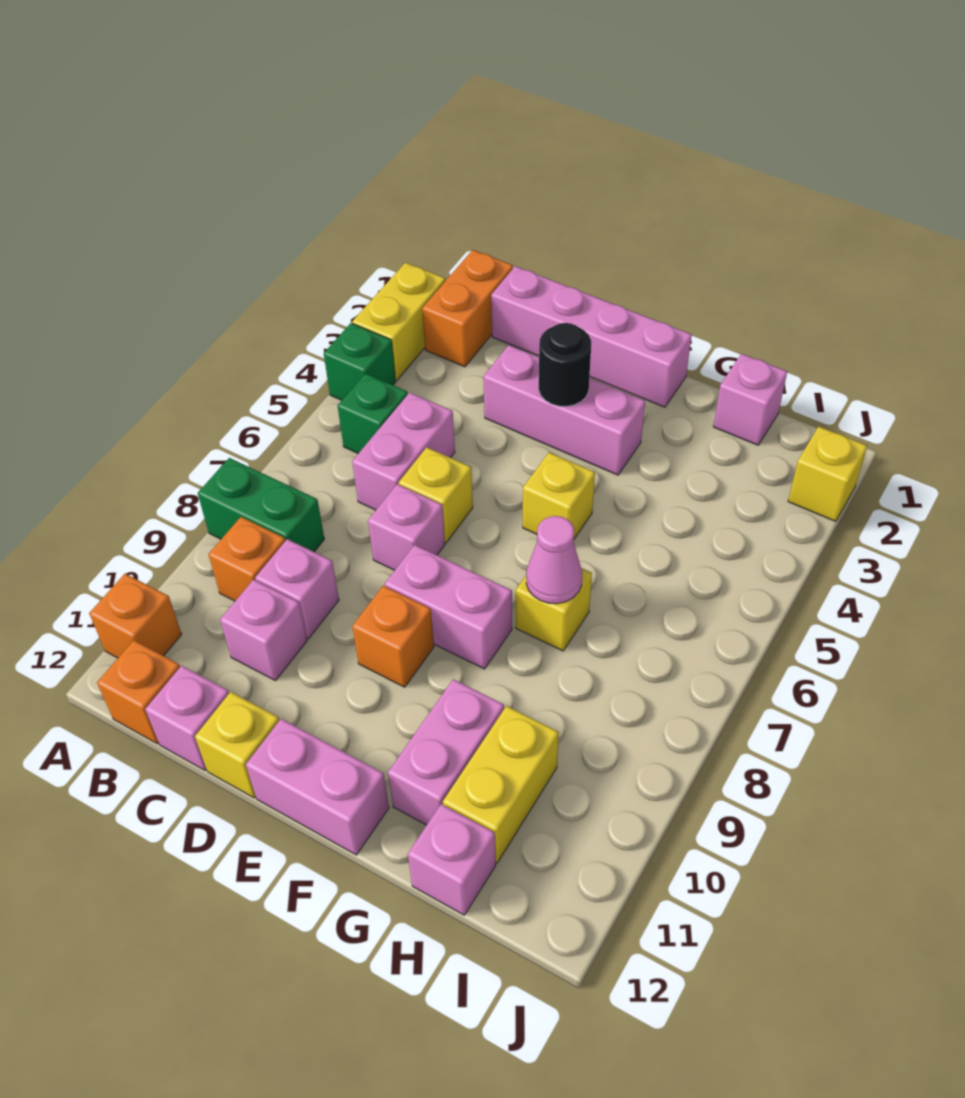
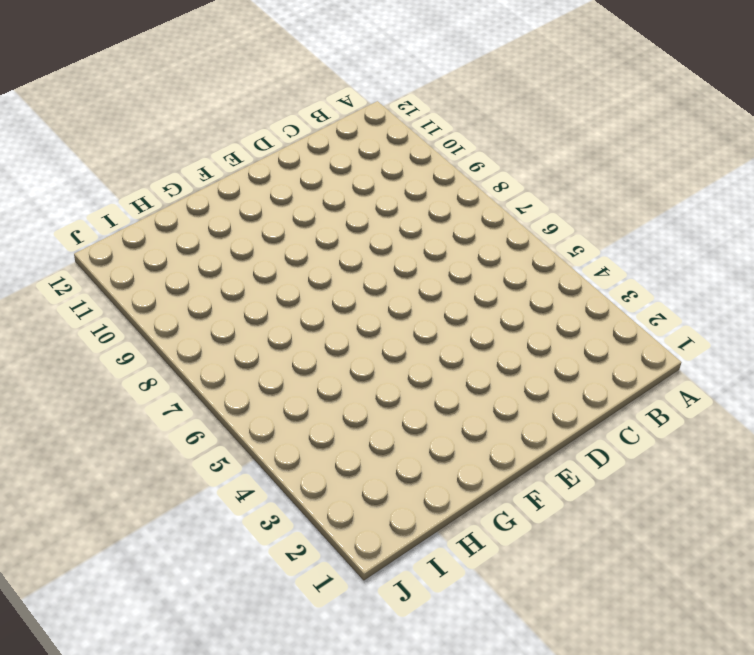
none -> yellow 1x2 brick [352,263,445,380]
none -> green 1x1 brick [324,323,396,400]
none -> green 1x2 brick [198,458,324,552]

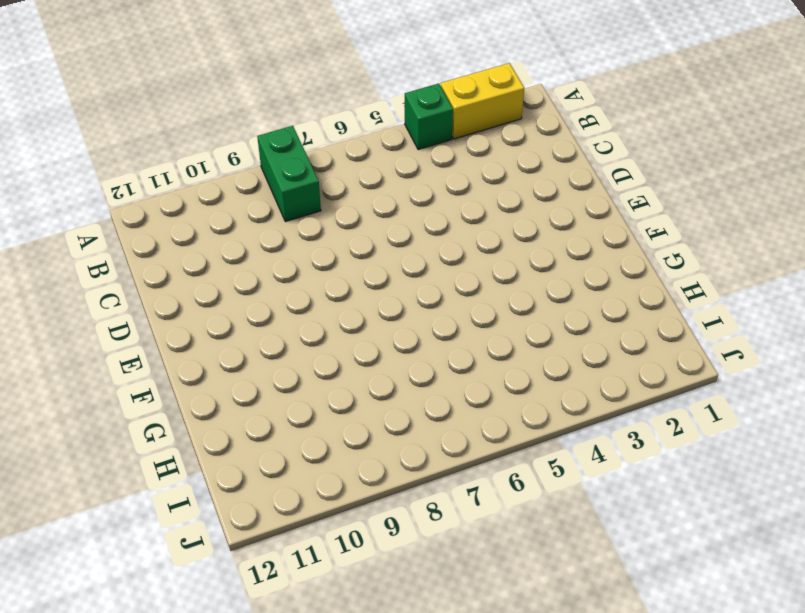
none -> orange 1x1 brick [89,574,182,658]
none -> orange 1x2 brick [422,250,513,367]
none -> green 1x1 brick [338,374,408,454]

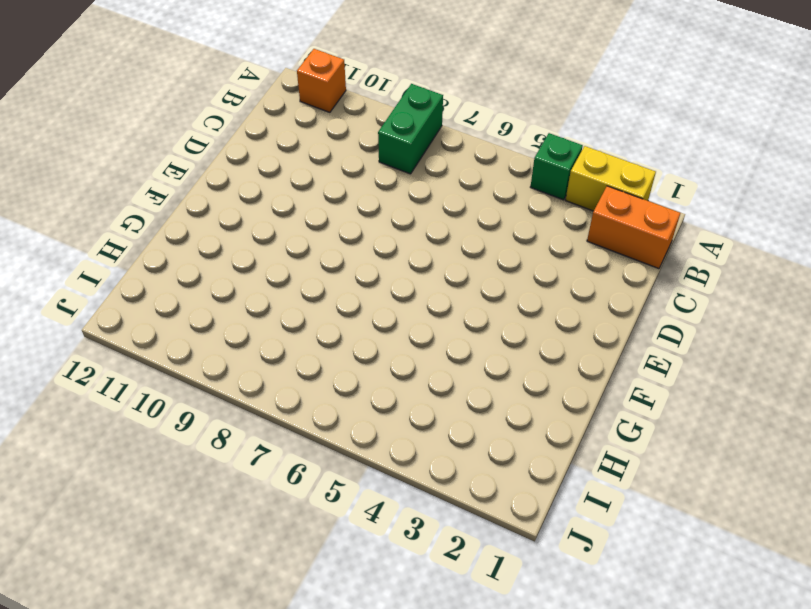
none -> green 1x1 brick [338,374,408,454]
none -> orange 1x1 brick [209,517,285,601]
none -> orange 1x1 brick [97,640,180,744]

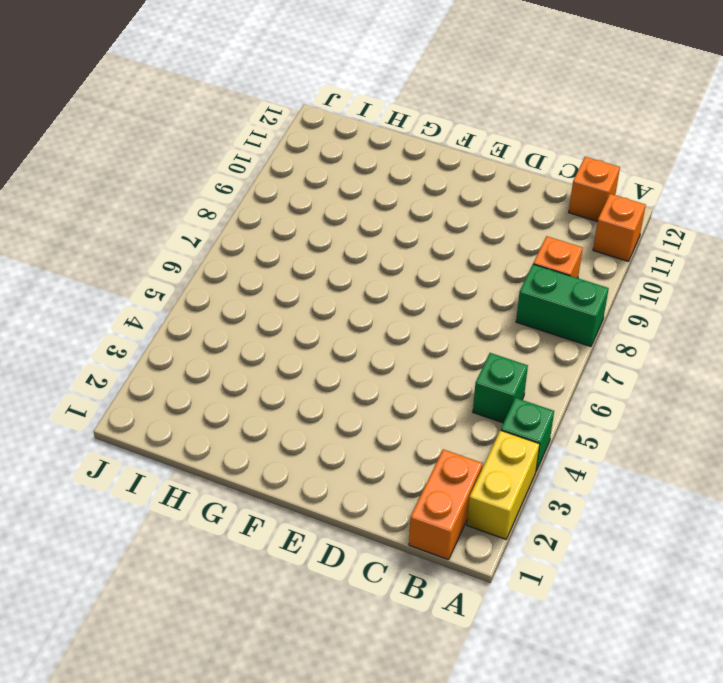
none -> pink 1x4 brick [491,266,692,407]
none -> pink 1x2 brick [352,393,455,510]
none -> pink 1x1 brick [255,539,339,638]

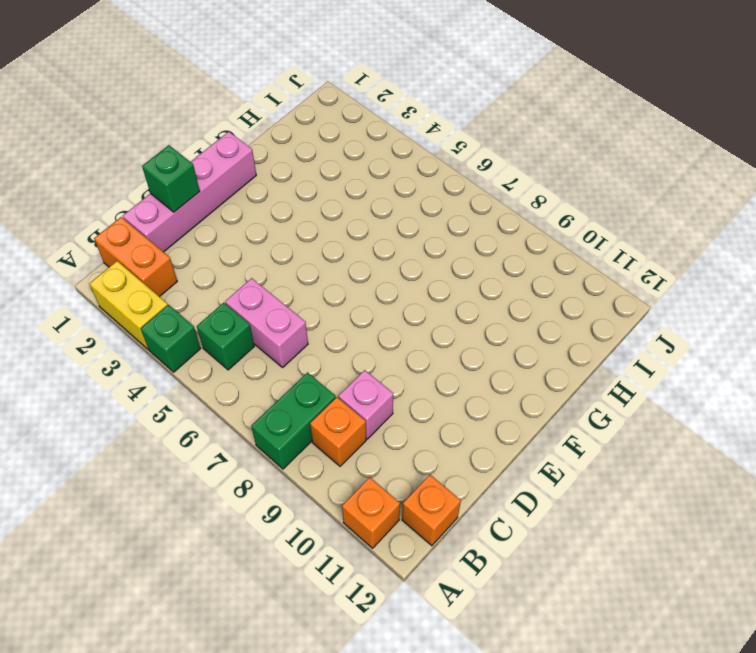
green 1x1 brick [142,145,200,212] -> none
none -> pink 1x1 brick [220,579,307,681]
none -> pink 1x1 brick [145,666,229,770]
none -> pink 1x3 brick [483,345,645,475]

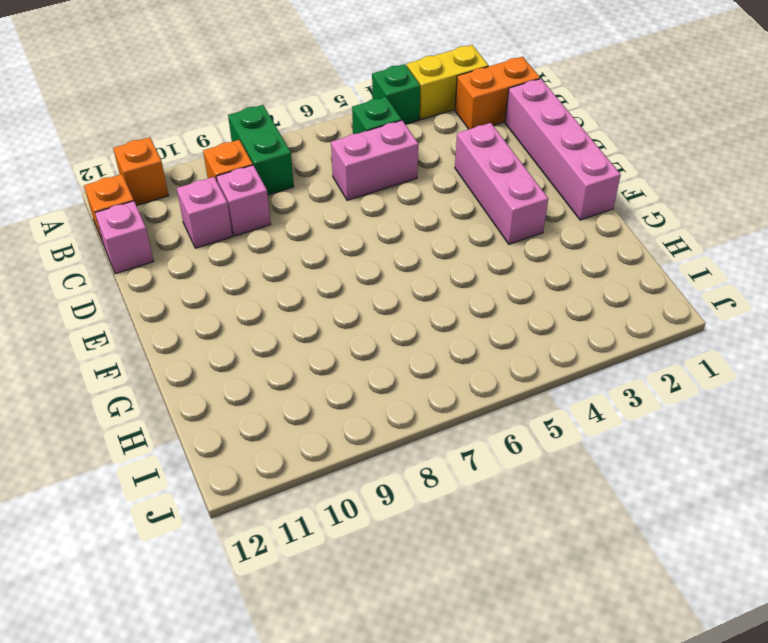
none -> yellow 1x1 brick [399,447,473,543]
none -> pink 1x1 brick [368,484,445,570]
none -> yellow 1x1 brick [195,692,279,798]

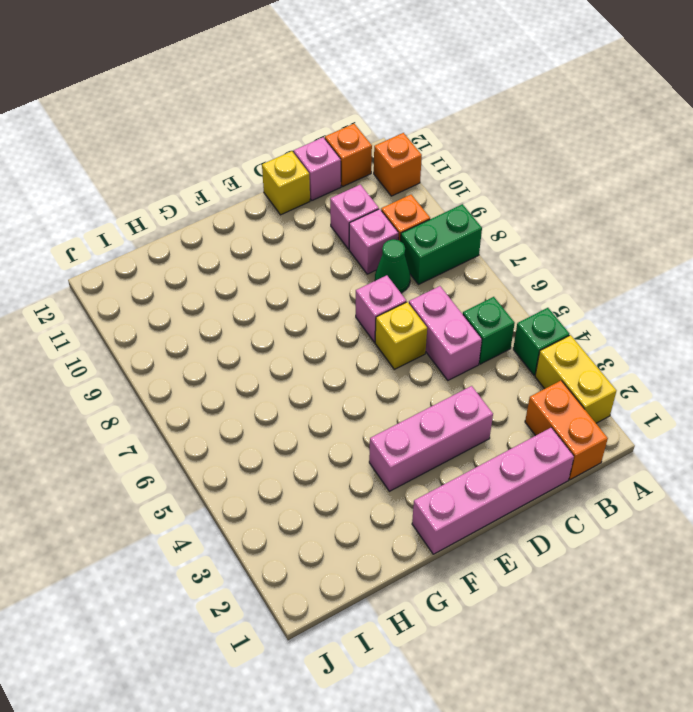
green 1x1 cone [375,239,410,293] -> none
none -> pink 1x2 brick [385,545,512,669]
none -> orange 1x1 brick [352,586,434,687]
none -> pink 1x2 brick [246,719,389,855]

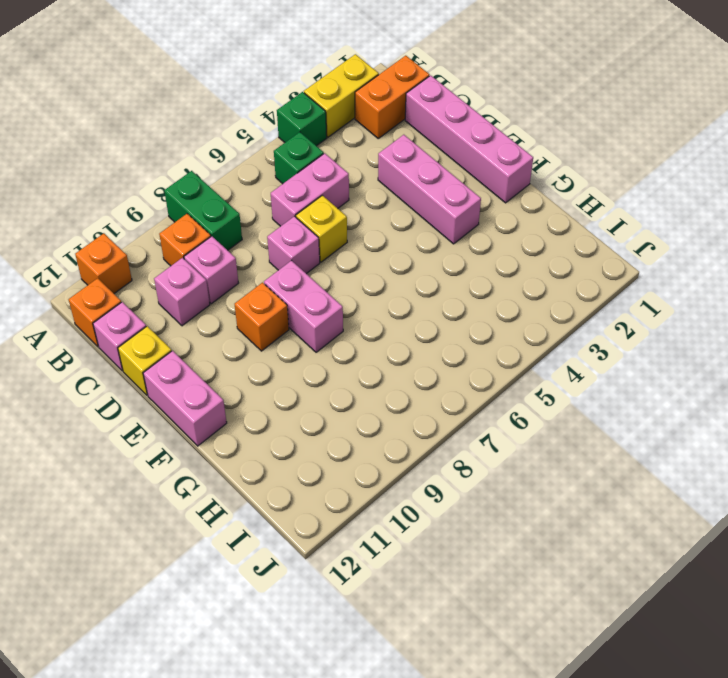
none -> yellow 1x1 brick [523,452,595,539]
none -> yellow 1x1 brick [516,568,592,651]
none -> pink 1x2 brick [388,679,504,825]

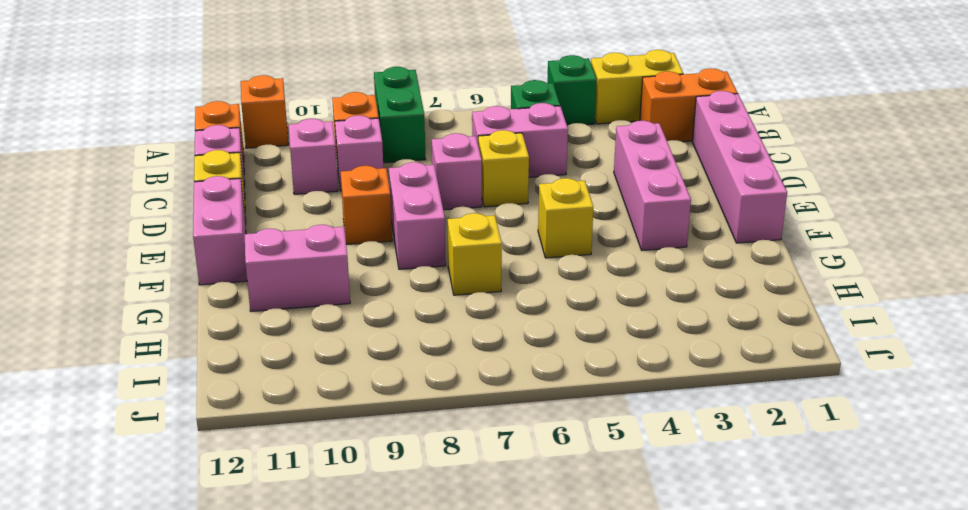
none -> pink 1x1 brick [714,354,787,445]
none -> yellow 1x2 brick [443,706,559,863]
none -> pink 1x1 brick [408,804,496,915]

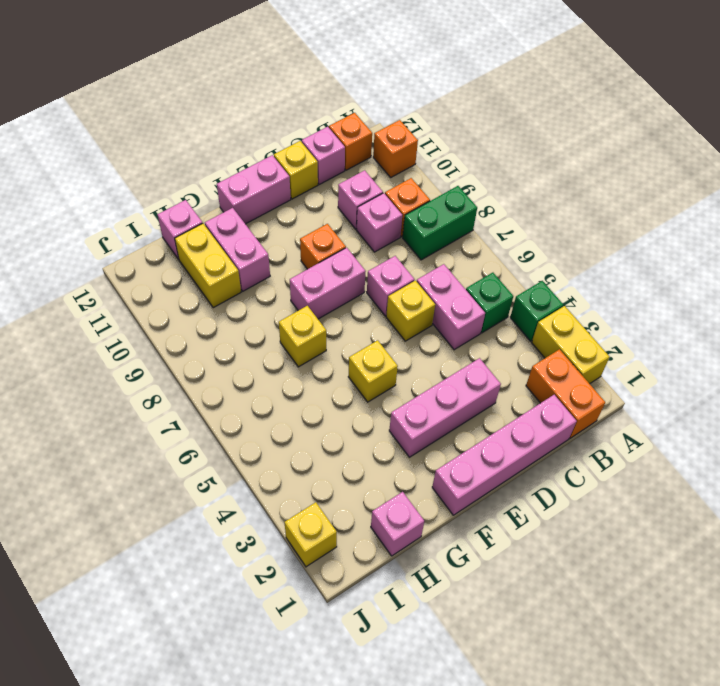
none -> black 1x1 round brick [539,323,591,406]
none -> pink 1x1 cone [526,516,582,604]

